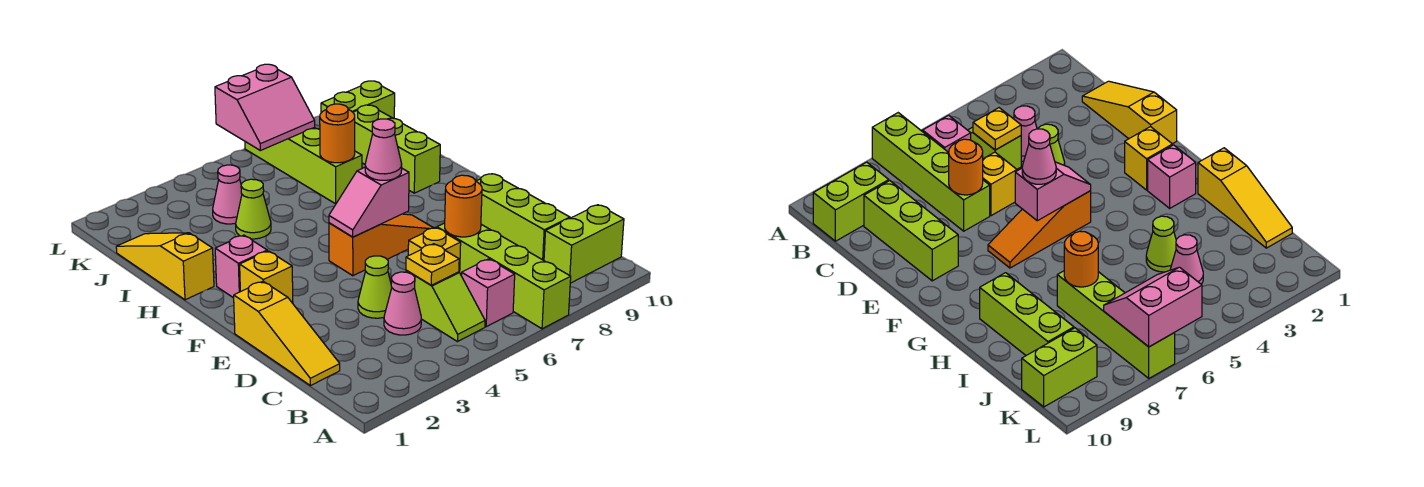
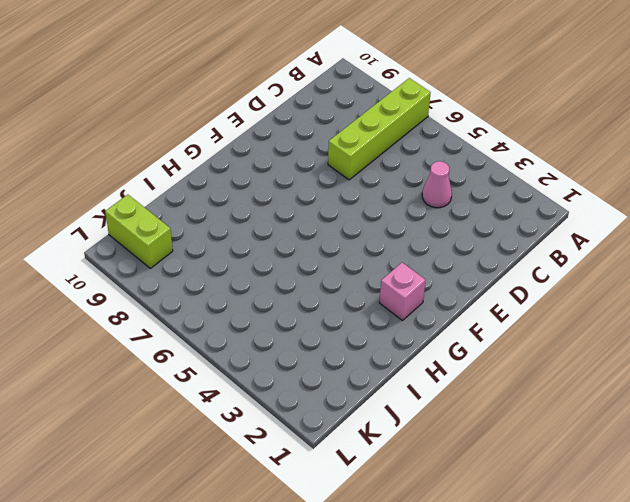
none -> lime 1x2 slope [406,270,485,342]
none -> pink 1x1 brick [461,259,515,327]
none -> lime 1x2 brick [544,205,624,283]

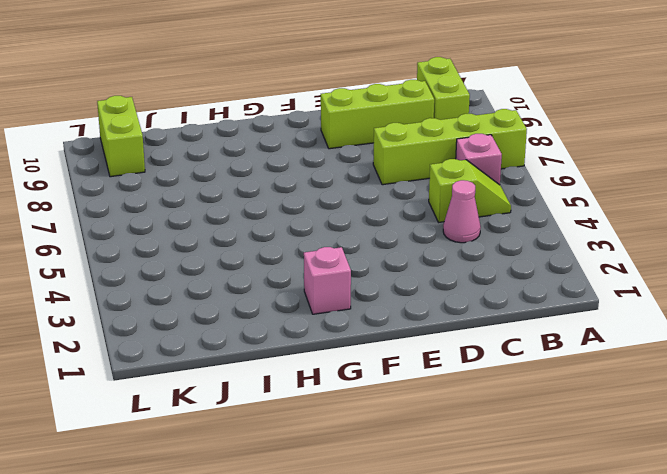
none -> yellow 1x3 slope [234,281,340,386]
none -> lime 1x1 cone [358,256,392,318]
none -> yellow 1x1 brick [408,228,461,272]

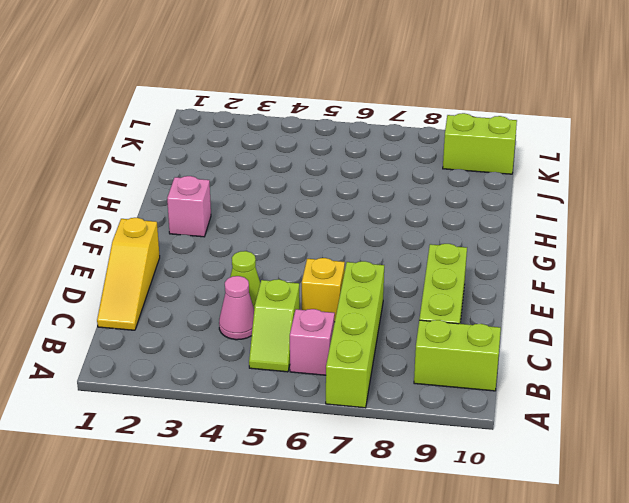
none -> yellow 1x1 brick [240,251,293,303]
none -> orange 1x3 slope [329,214,433,276]
none -> yellow 1x3 slope [116,233,214,300]

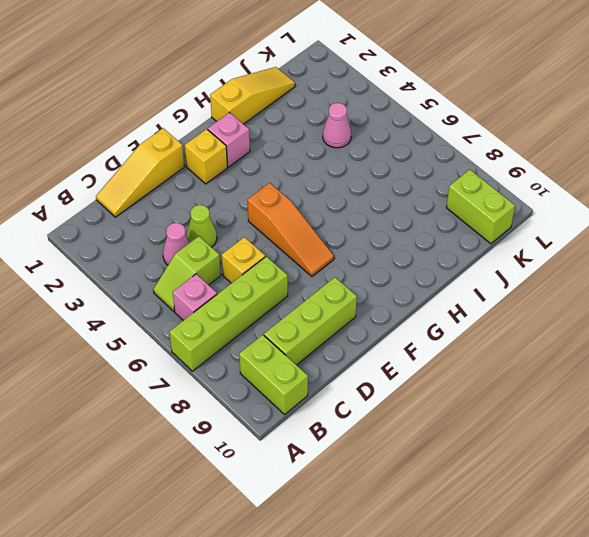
none -> lime 1x3 brick [353,105,440,193]
none -> lime 1x1 cone [236,179,271,239]
none -> lime 1x4 brick [245,128,362,204]

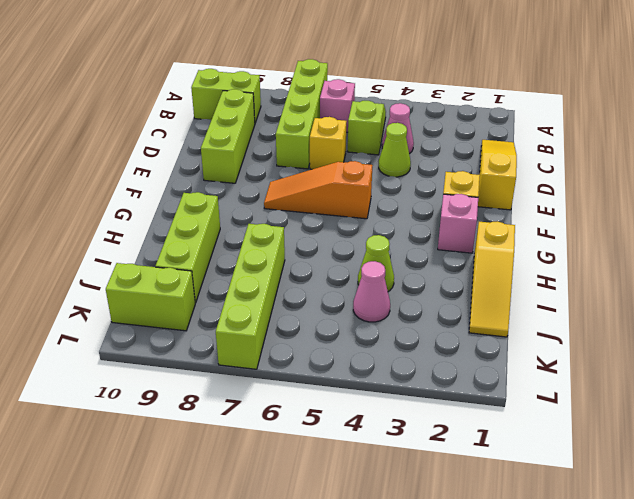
none -> yellow 1x1 plate [406,244,459,285]
none -> orange 1x1 round brick [445,175,482,237]
none -> pink 1x2 slope [329,167,409,237]

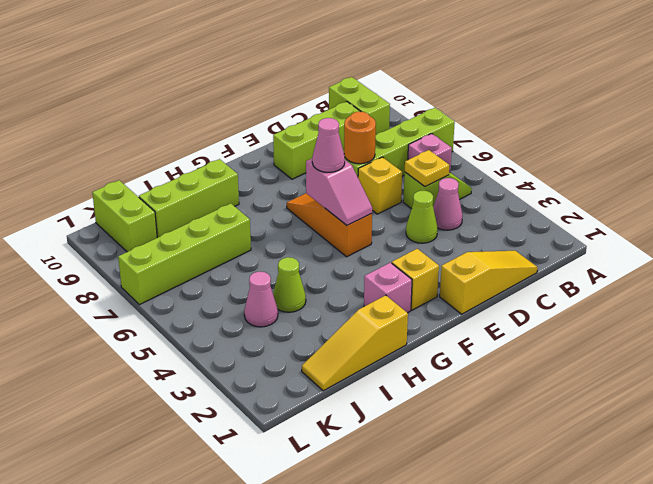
none -> orange 1x1 round brick [320,104,355,163]
none -> pink 2x2 slope [215,64,315,151]

